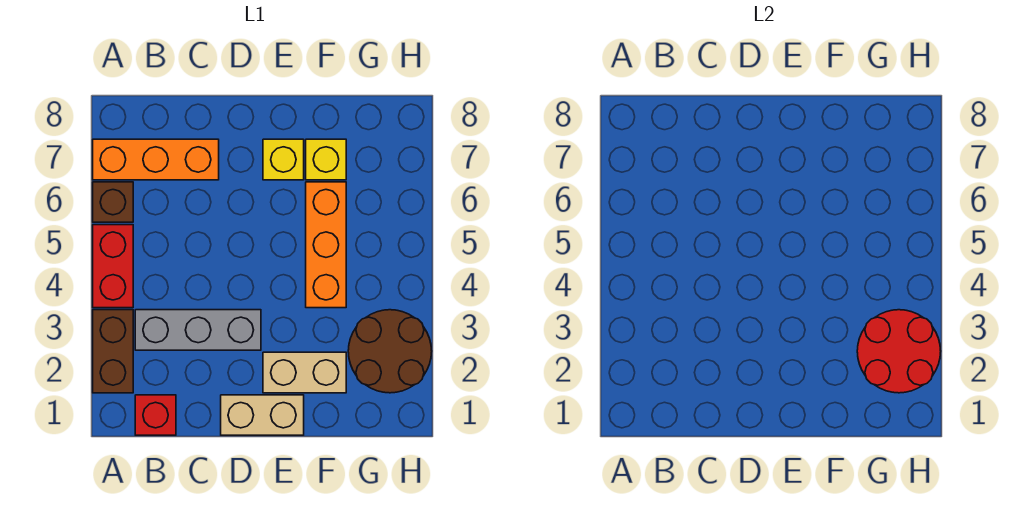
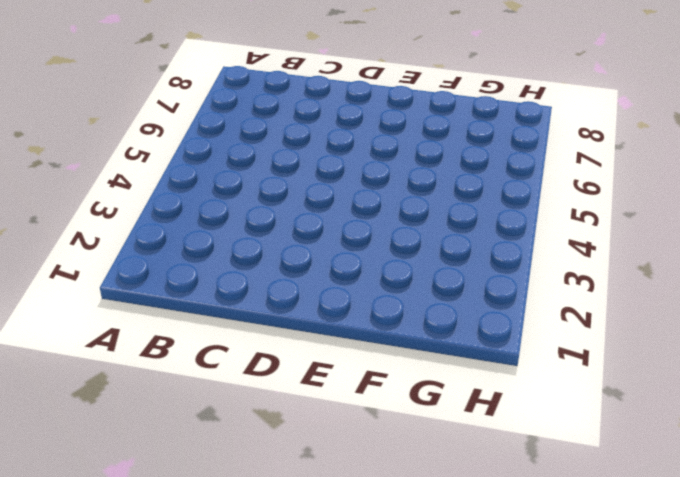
none -> brown 1x2 brick [93,310,133,393]
none -> red 1x2 brick [93,225,133,308]
none -> brown 1x1 brick [93,182,133,222]

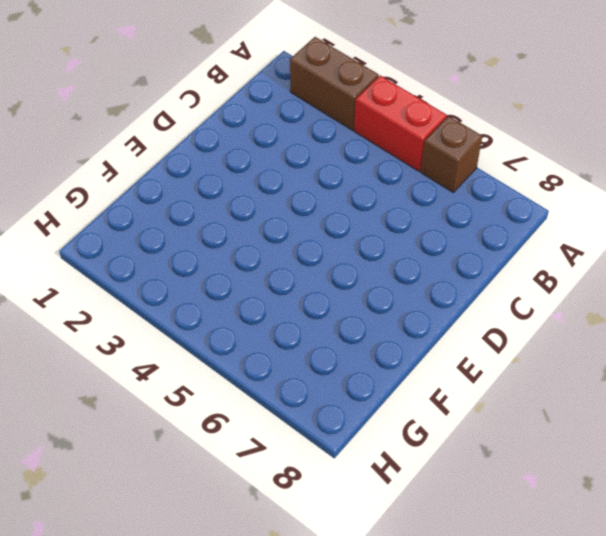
none -> orange 1x3 brick [93,139,219,180]
none -> red 1x1 brick [135,395,176,435]
none -> grey 1x3 brick [135,310,261,350]

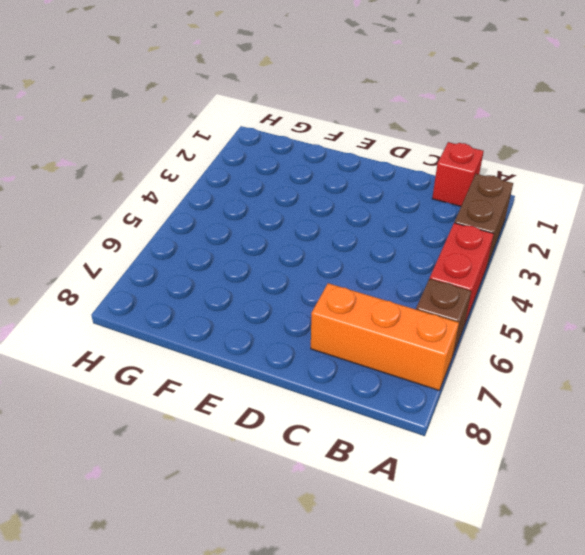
none -> grey 1x3 brick [135,310,261,350]
none -> tan 1x2 brick [221,395,304,435]
none -> tan 1x2 brick [263,352,346,393]

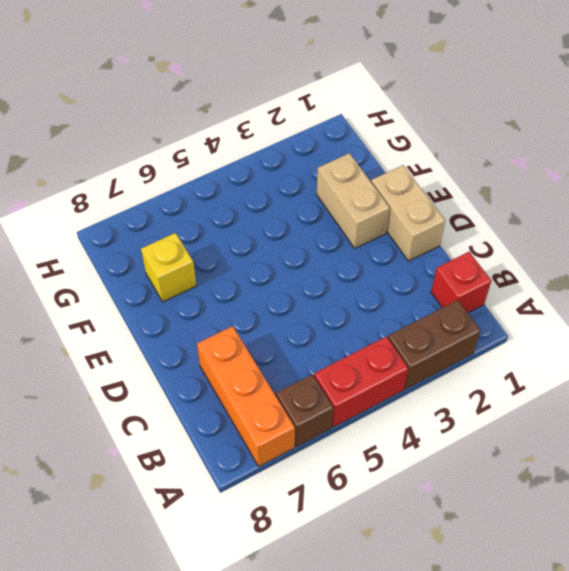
none -> grey 1x3 brick [135,310,261,350]
none -> yellow 1x1 brick [263,139,304,180]
none -> orange 1x3 brick [306,182,346,308]

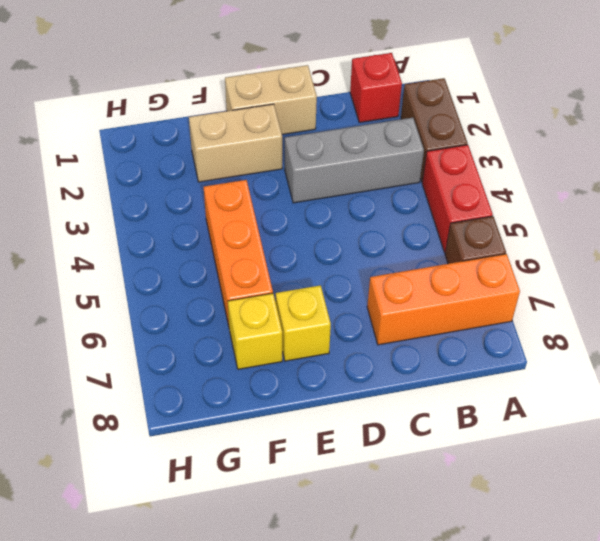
none -> brown 2x2 round brick [348,310,432,393]
none -> red 2x2 round brick [857,310,941,393]

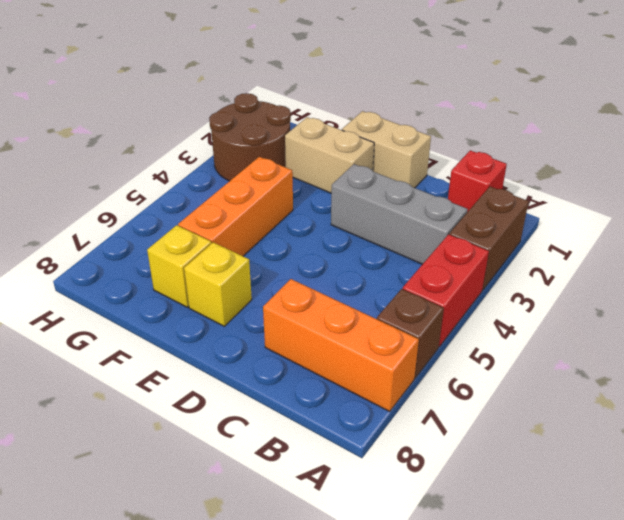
none -> red 2x2 round brick [857,310,941,393]

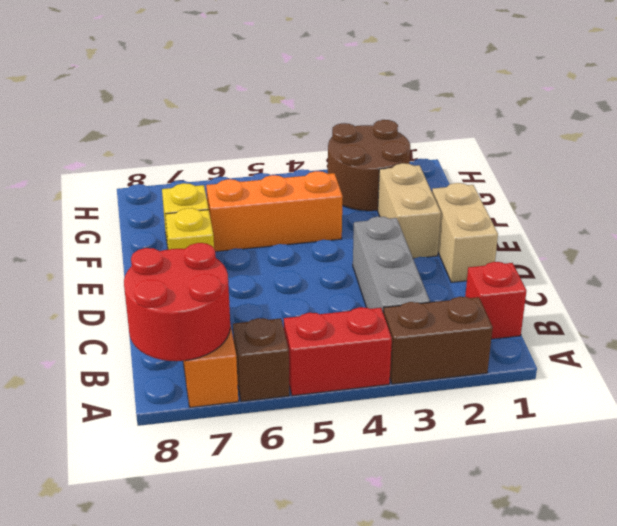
red 2x2 round brick [124,243,230,361] -> red 2x2 round brick moved to [857,310,941,393]

